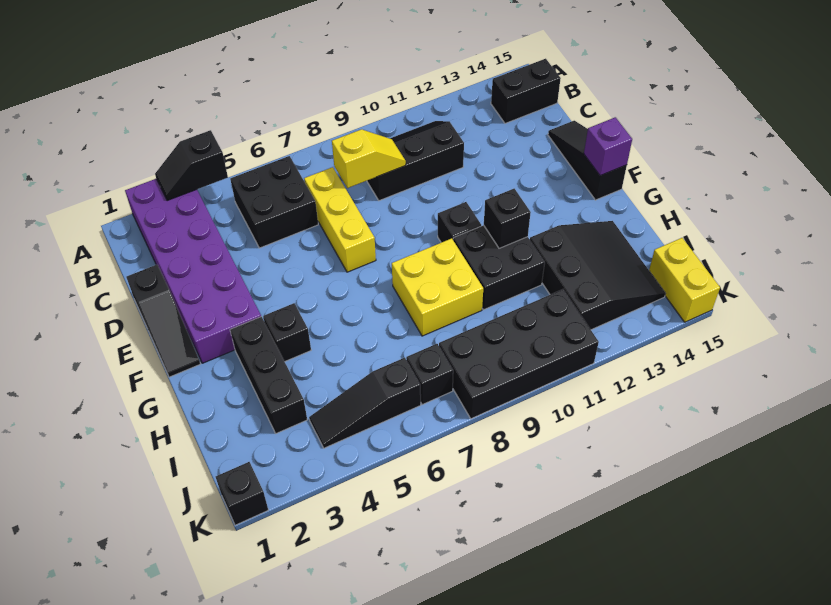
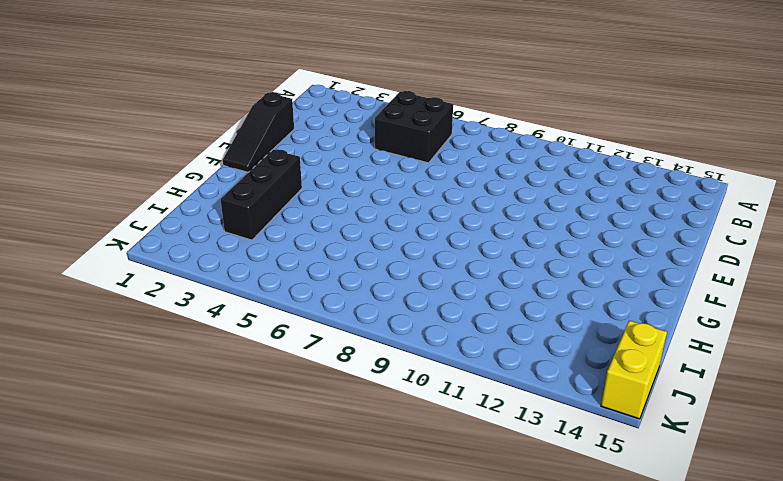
none -> purple 2x6 brick [125,179,261,363]
none -> black 2x3 slope [367,121,464,201]
none -> black 1x2 brick [491,59,561,123]

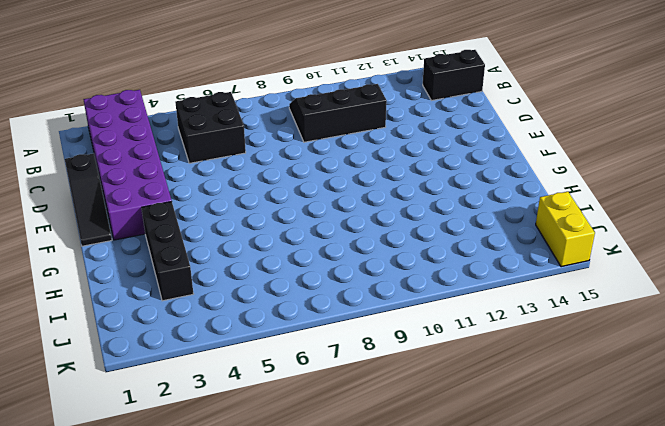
none -> yellow 1x3 brick [304,167,376,272]
none -> black 1x3 slope [548,121,627,200]
none -> black 1x1 brick [438,202,481,243]

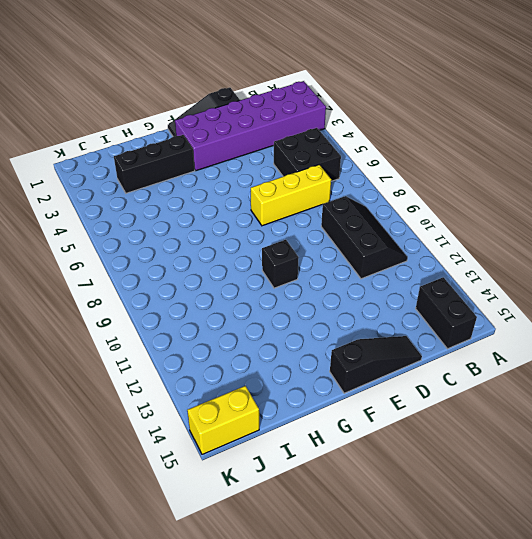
none -> black 1x1 brick [263,303,311,362]
none -> yellow 2x2 brick [392,238,483,336]
none -> black 2x2 brick [453,225,545,310]

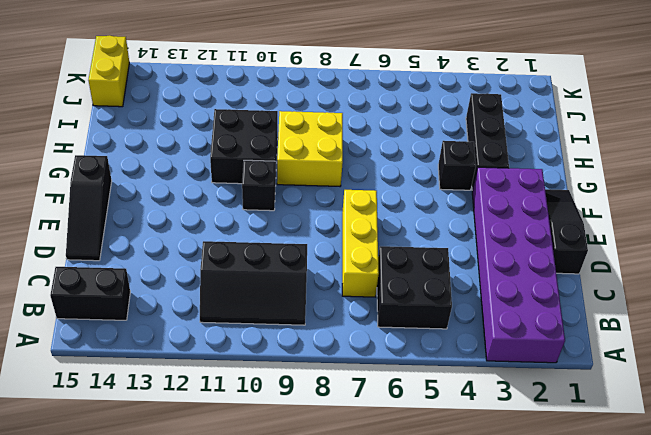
none -> black 3x3 slope [530,221,665,330]
none -> black 1x3 slope [309,358,421,448]
none -> black 1x1 brick [406,344,453,405]

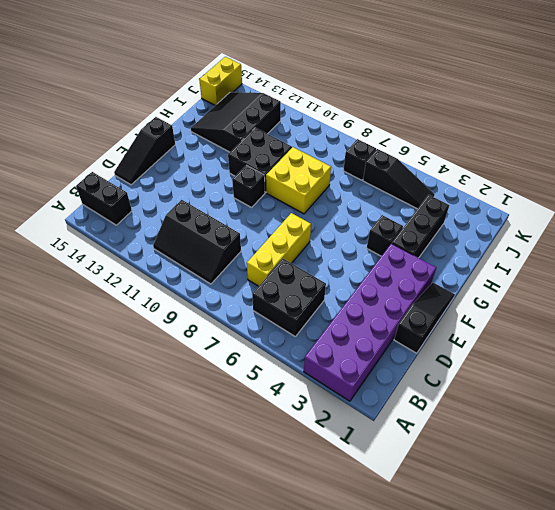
none -> black 2x4 brick [439,289,599,419]
none -> black 1x1 brick [216,462,268,525]
none -> black 1x2 slope [155,130,228,201]

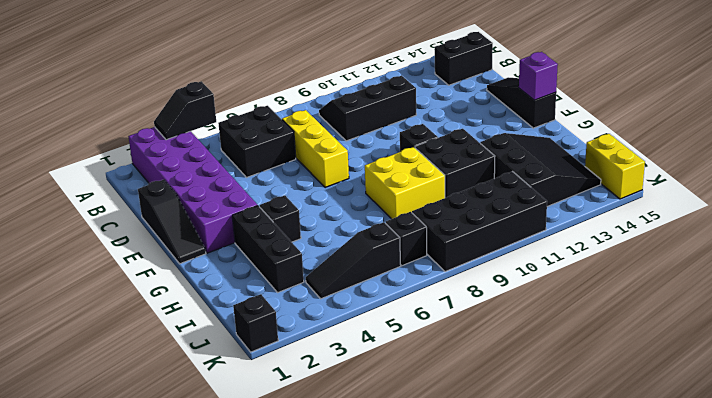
none -> yellow 1x2 slope [332,129,406,188]
none -> black 1x1 brick [484,189,531,248]

